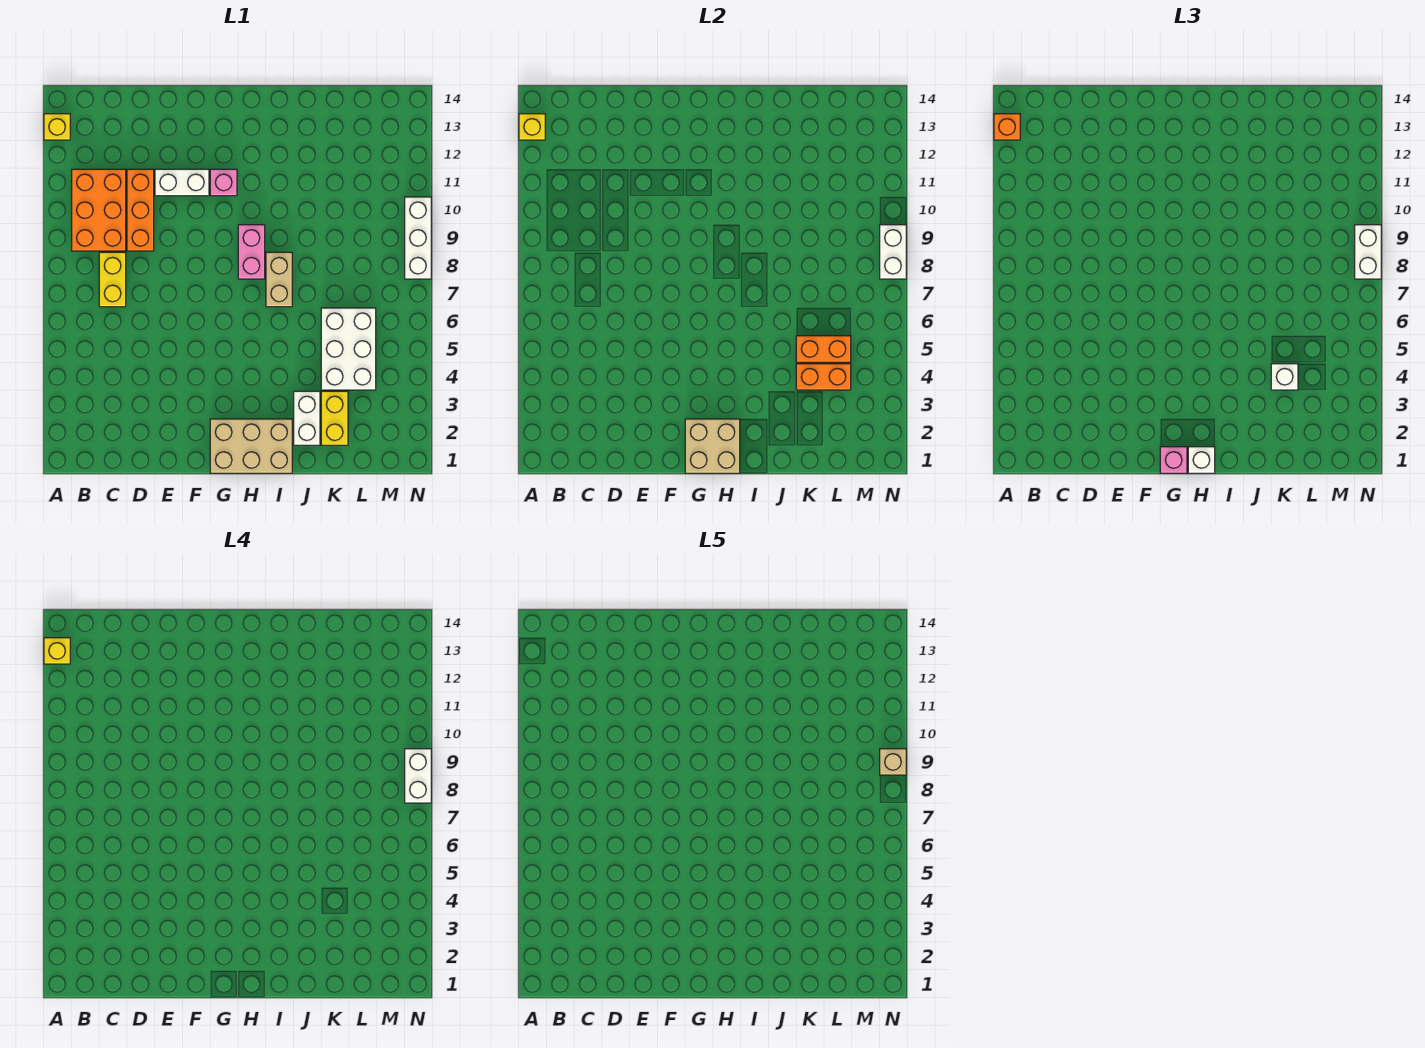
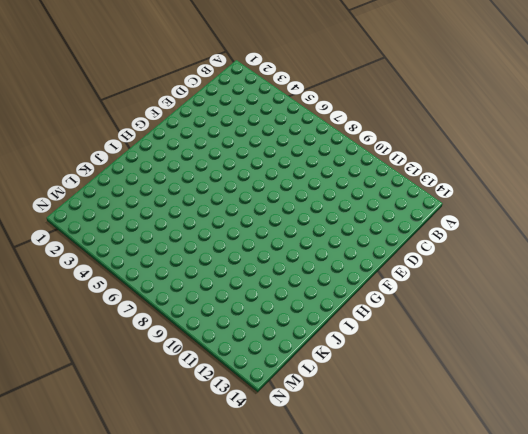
none -> yellow 1x1 brick [44,114,70,140]
none -> orange 2x3 brick [72,169,126,251]
none -> yellow 1x2 brick [99,252,126,307]

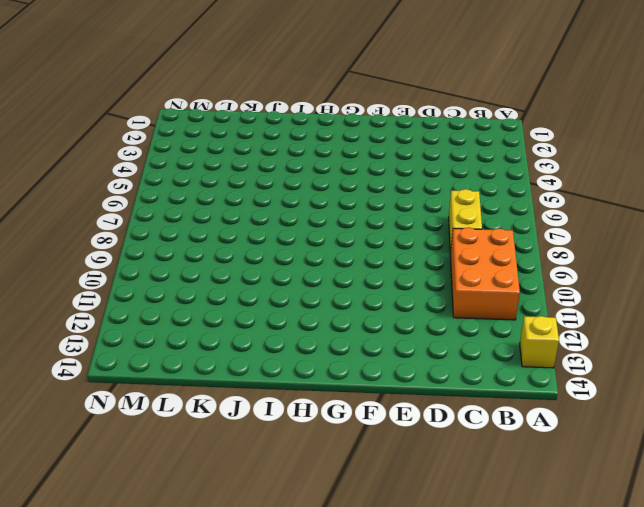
none -> orange 1x3 brick [127,169,154,251]
none -> white 1x2 brick [155,169,209,196]
none -> tan 2x3 brick [210,419,292,473]

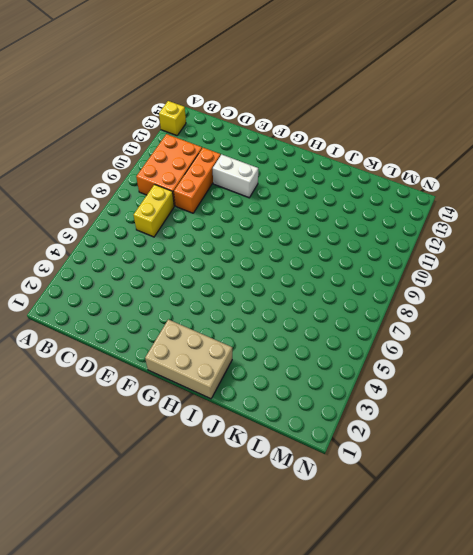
none -> pink 1x1 brick [210,169,237,196]
none -> pink 1x2 brick [238,225,265,279]
none -> tan 1x2 brick [266,252,292,307]

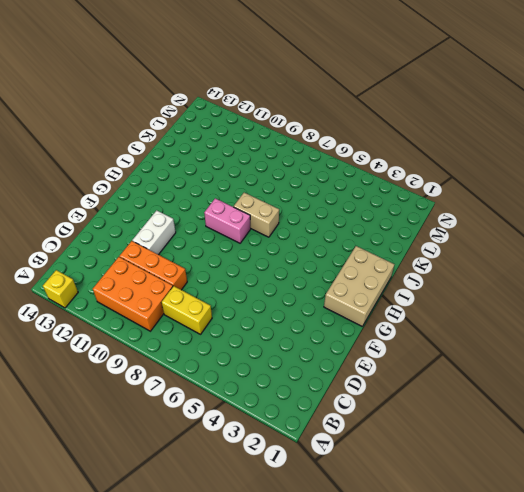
none -> pink 1x1 brick [210,169,237,196]
none -> white 1x2 brick [294,391,320,445]
none -> yellow 1x2 brick [321,391,348,445]

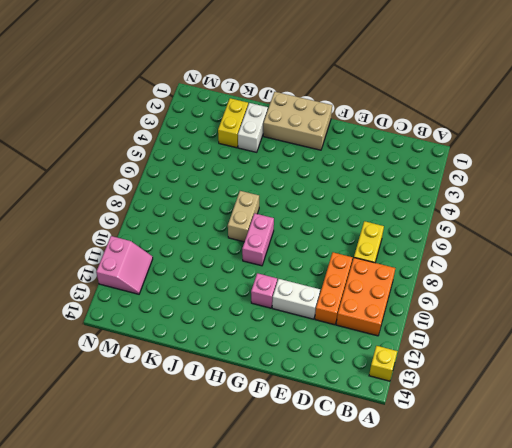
pink 2x2 slope [96,236,153,294] -> none
none -> white 2x3 brick [321,308,376,390]
none -> white 1x3 brick [405,197,431,279]
none -> yellow 1x1 brick [519,114,545,140]

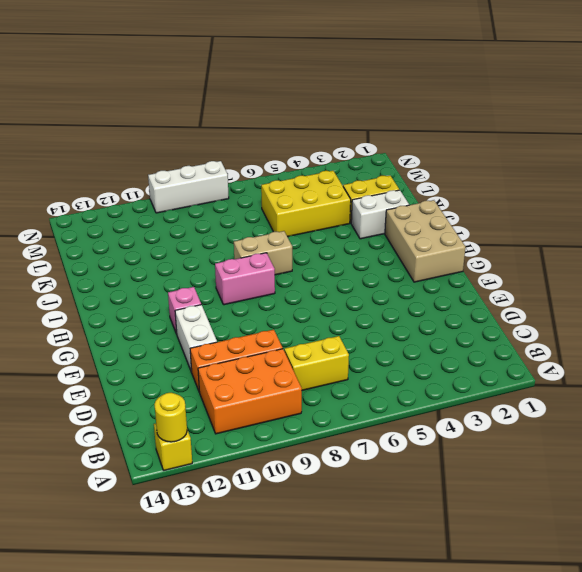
yellow 1x1 round brick [154,393,187,442] -> yellow 1x1 brick [519,114,545,140]
yellow 2x3 brick [261,171,351,237] -> white 2x3 brick [321,308,376,390]
none -> tan 2x2 brick [685,419,740,473]
none -> orange 1x2 brick [796,364,851,390]
none -> orange 1x2 brick [796,336,851,362]

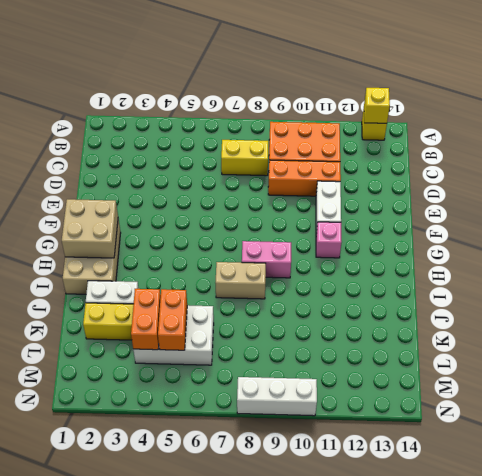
none -> white 1x2 brick [880,225,906,279]
none -> orange 1x1 brick [994,114,1020,140]
none -> pink 1x1 brick [1160,447,1187,473]

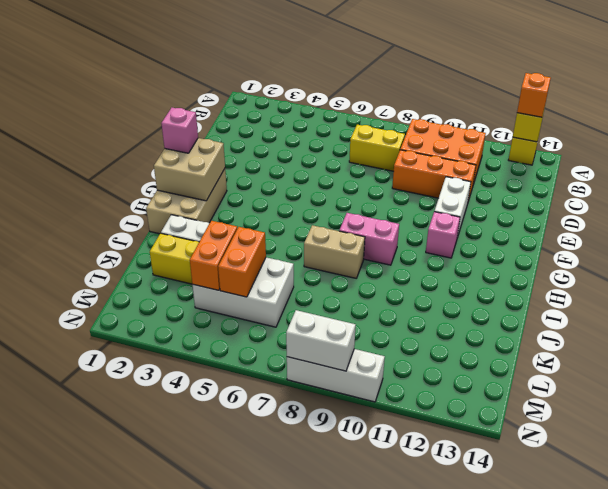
none -> white 1x1 brick [1188,447,1215,473]
none -> white 1x1 brick [1271,364,1298,390]
none -> white 1x2 brick [1355,225,1381,279]

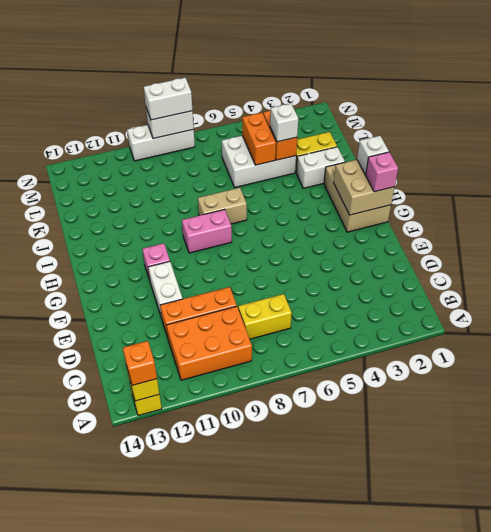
none -> yellow 1x1 brick [44,638,70,664]
none -> white 1x2 brick [405,749,431,803]
none -> tan 1x1 brick [880,749,906,775]

